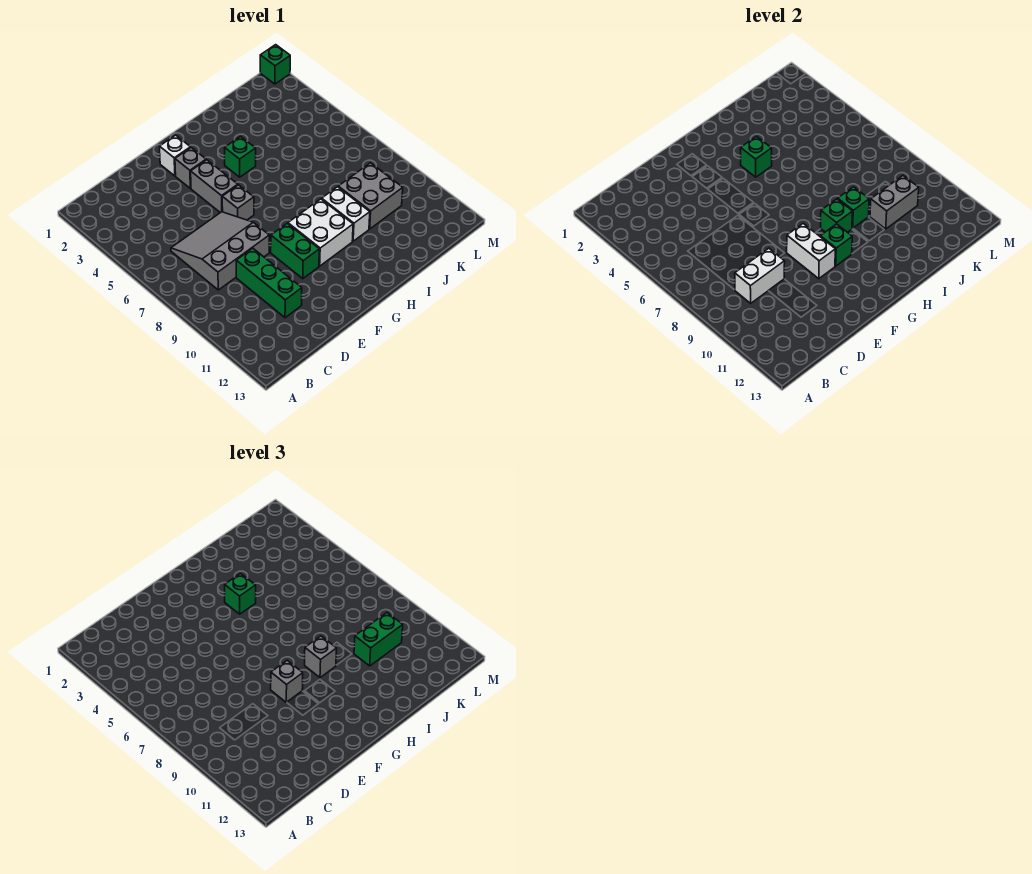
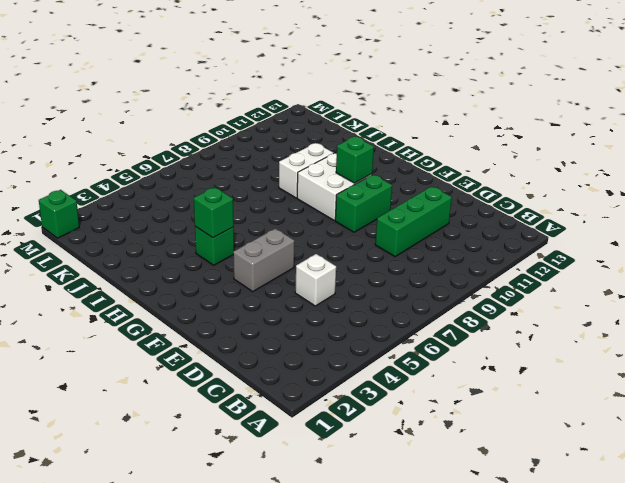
white 1x1 brick [295,254,336,306] -> white 1x1 brick moved to [160,135,190,176]
none -> grey 3x3 slope [171,212,269,290]
none -> grey 1x1 brick [175,148,206,188]
none -> grey 1x1 brick [222,185,254,220]

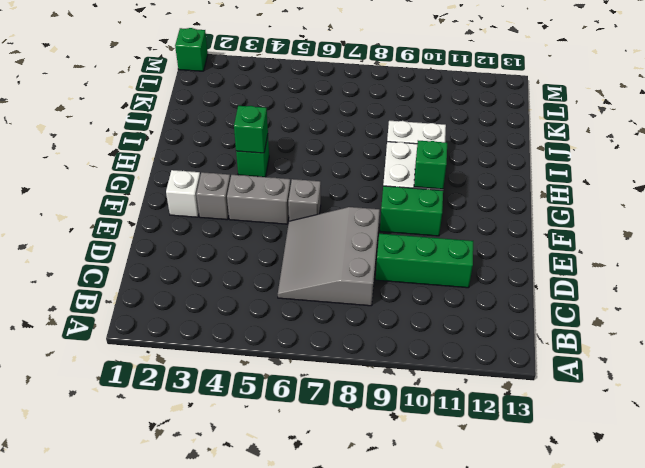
none -> grey 2x2 brick [338,163,403,229]
none -> white 1x2 brick [735,248,785,303]
none -> white 1x2 brick [787,224,835,279]

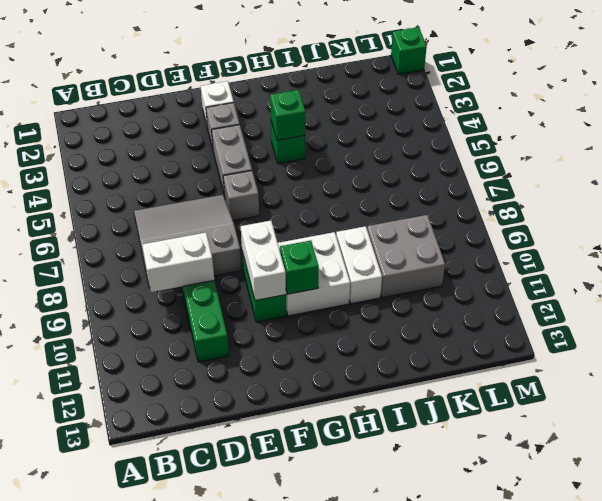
none -> green 1x1 brick [821,199,853,232]
none -> green 1x1 brick [838,187,869,228]
none -> grey 1x2 brick [870,176,919,229]

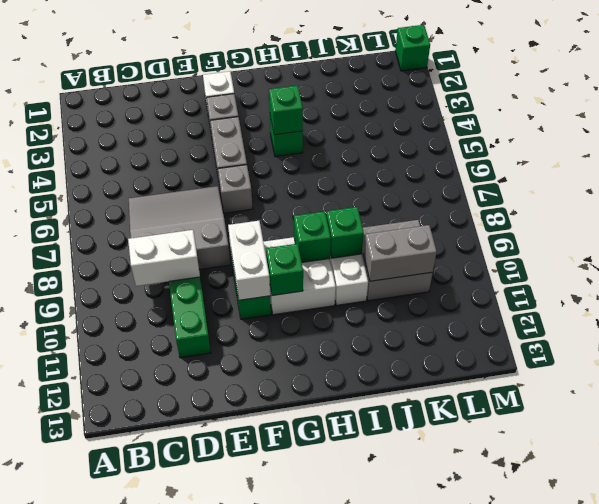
none -> grey 1x1 brick [271,661,303,702]
none -> green 1x1 brick [225,574,256,614]
none -> grey 1x1 brick [305,636,337,678]

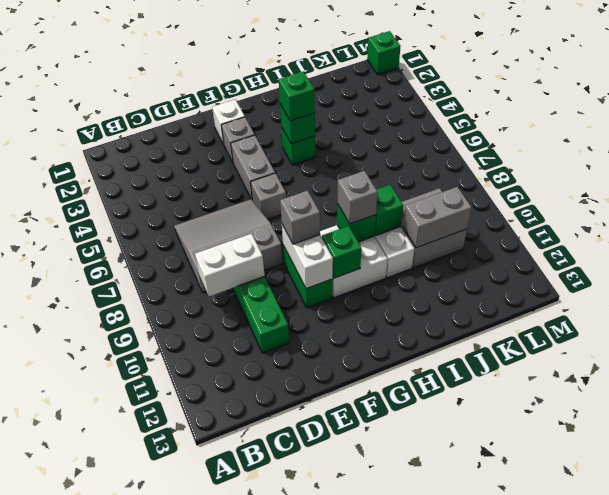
none -> green 1x2 brick [354,613,403,666]

